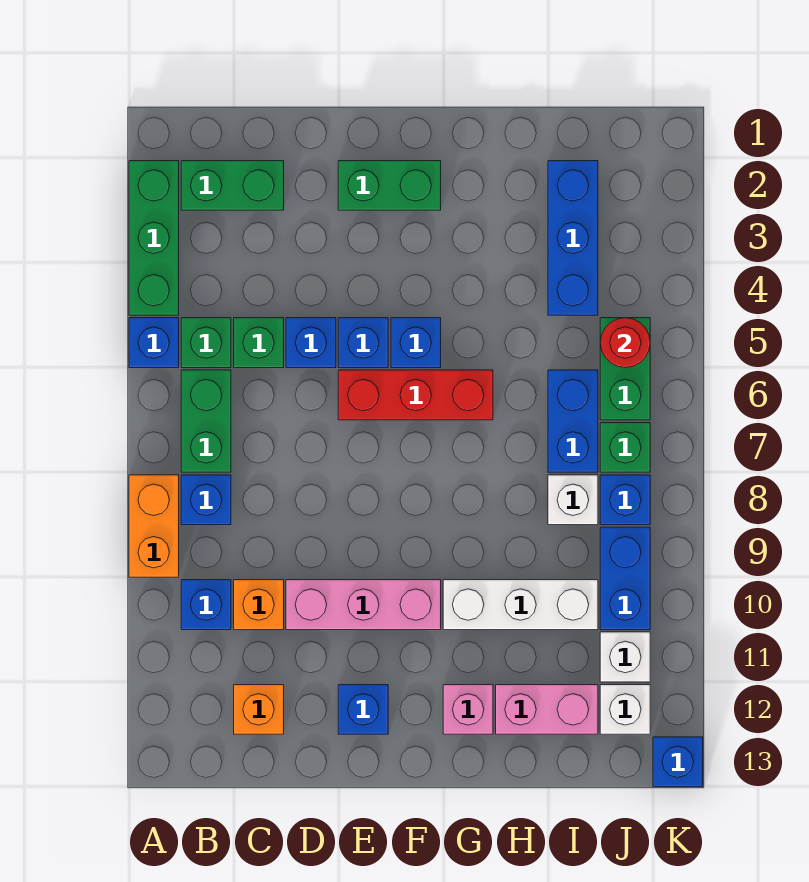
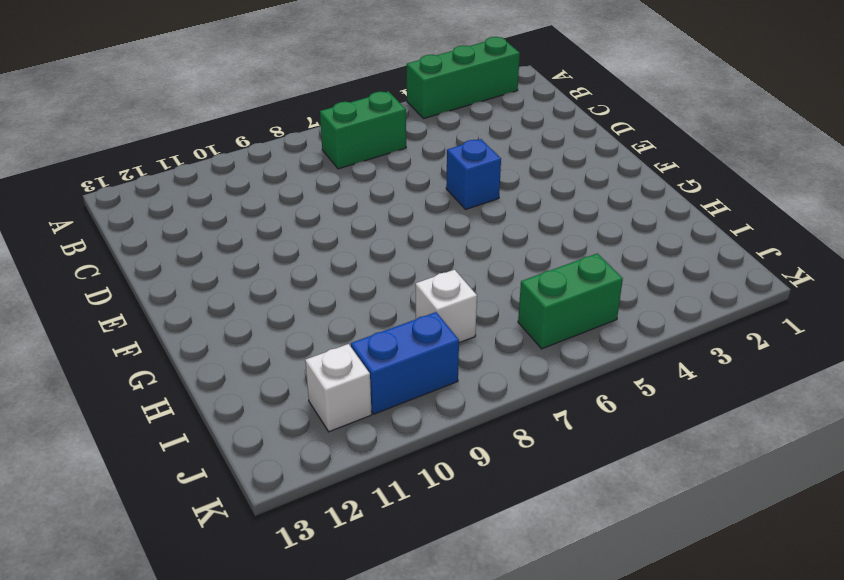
none -> blue 1x1 brick [129,318,179,368]
none -> orange 1x2 brick [129,475,179,577]
none -> green 1x2 brick [181,161,284,210]
none -> green 1x1 brick [181,318,231,368]

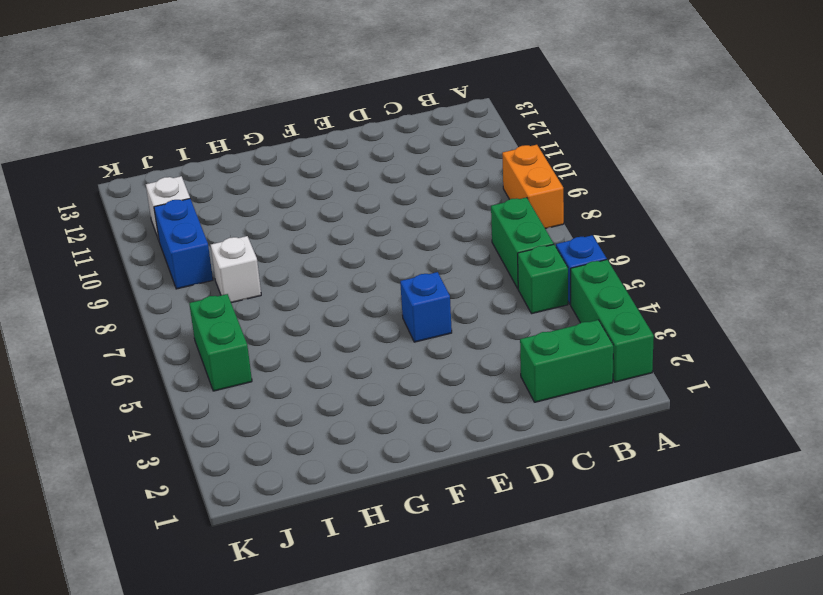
none -> blue 1x1 brick [181,475,231,525]
none -> blue 1x1 brick [181,580,231,630]
none -> green 1x1 brick [234,318,284,368]
none -> orange 1x1 brick [234,580,284,630]

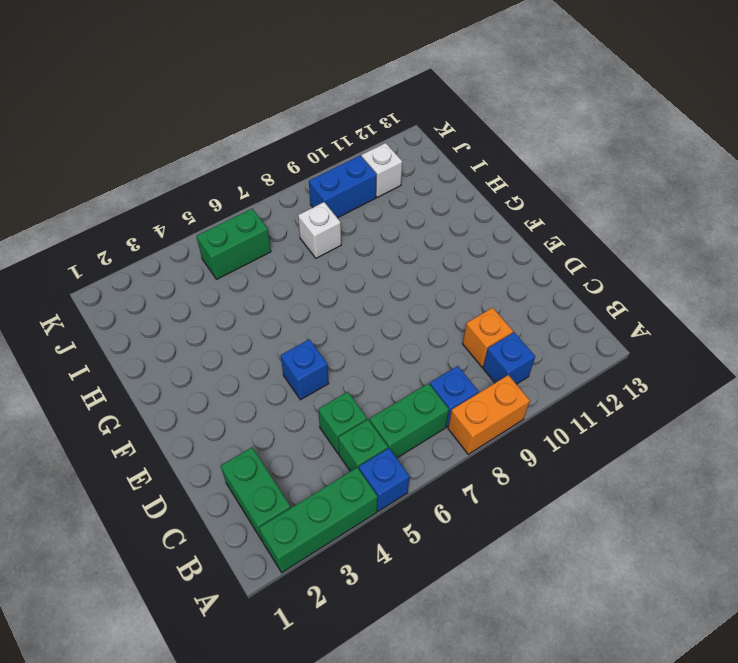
none -> orange 1x1 brick [234,685,284,734]
none -> blue 1x1 brick [286,318,336,368]
none -> pink 1x3 brick [286,580,441,630]
none -> green 1x2 brick [338,161,441,210]

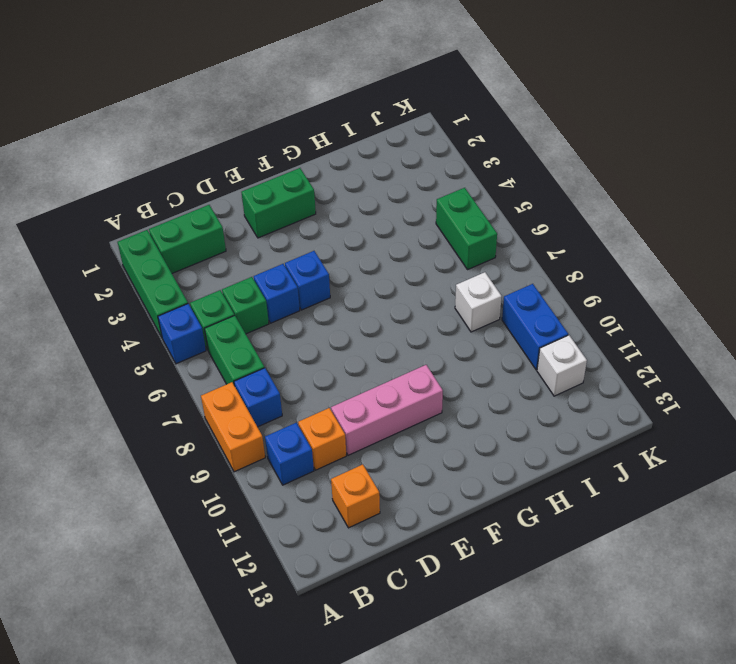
none -> red 1x3 brick [338,370,493,420]
none -> blue 1x1 brick [338,685,388,734]
none -> blue 1x1 brick [391,318,441,368]
none -> white 1x3 brick [443,580,598,630]

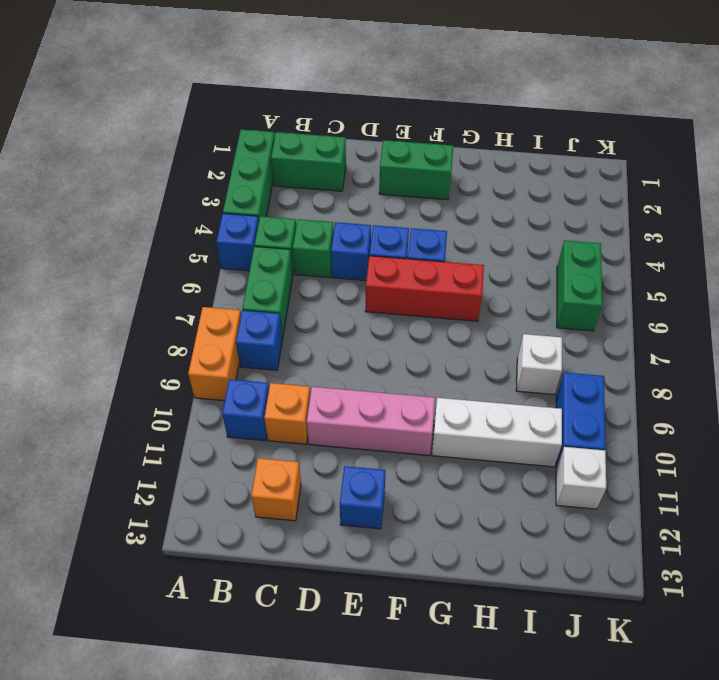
none -> pink 1x1 brick [443,685,493,734]
none -> pink 1x2 brick [496,685,598,734]
none -> blue 1x3 brick [548,161,598,315]
none -> blue 1x2 brick [548,370,598,472]

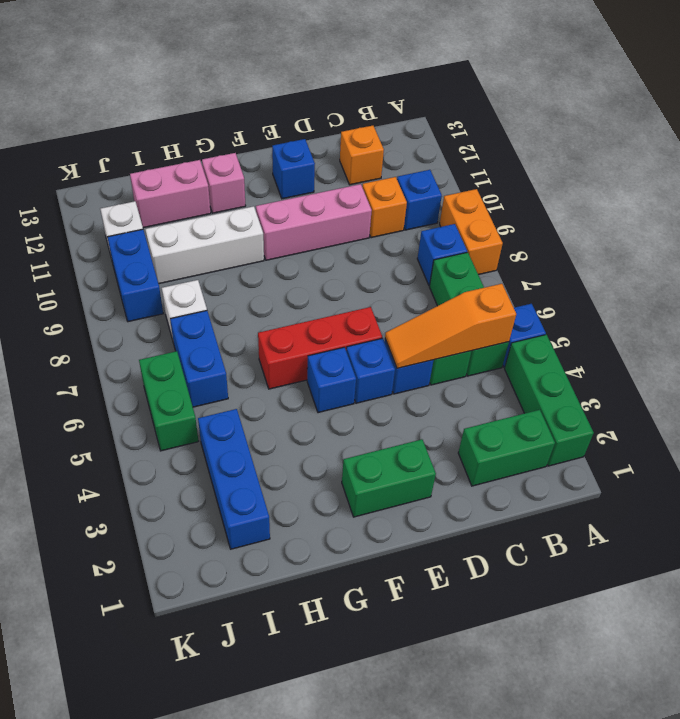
orange 1x3 slope [385,284,516,368] -> none
none -> green 1x1 brick [600,423,650,472]
none -> blue 1x1 brick [600,475,650,525]
none -> white 1x1 brick [600,685,650,734]
none -> blue 1x1 brick [653,737,703,787]

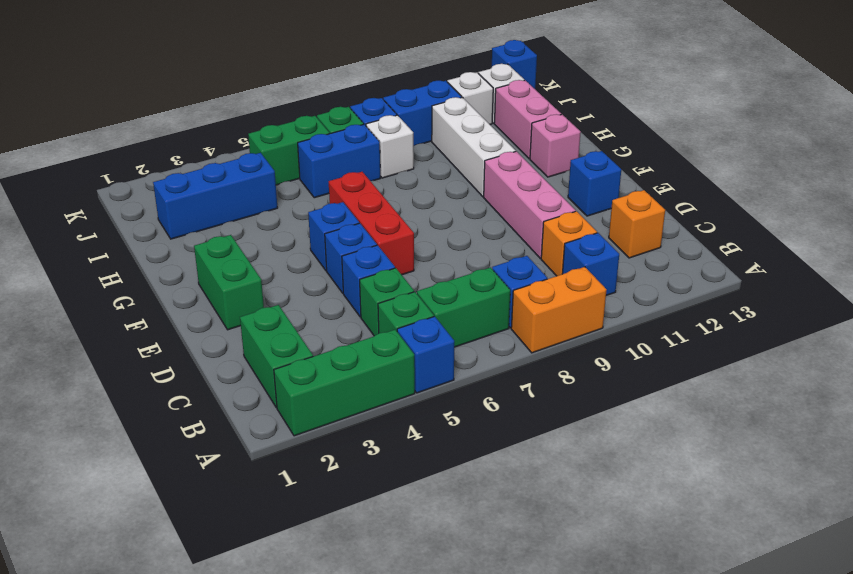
none -> red 1x1 round brick [600,318,650,368]

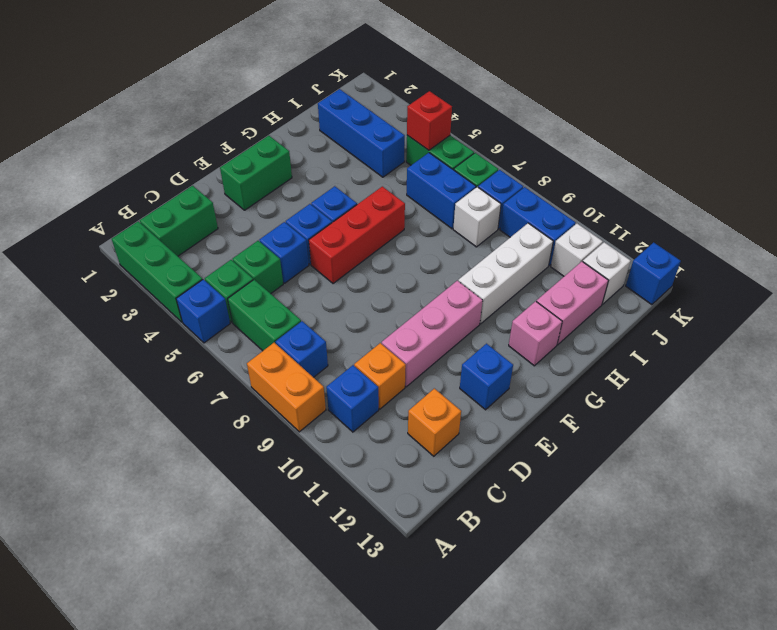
red 1x1 brick [407,91,452,150] -> red 1x1 round brick [600,318,650,368]

